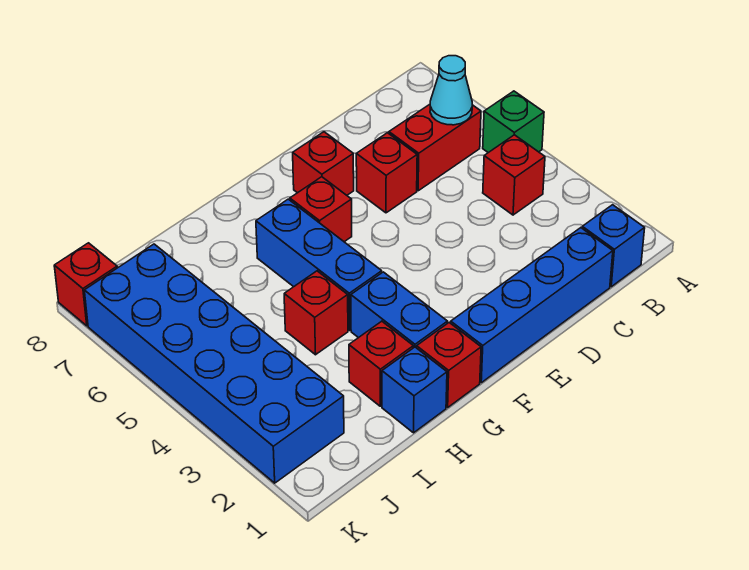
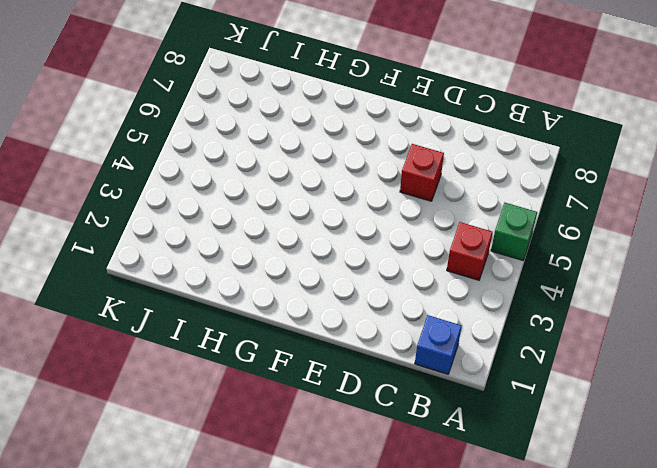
none -> red 1x2 brick [389,104,481,191]
none -> blue 1x4 brick [451,228,613,383]
none -> red 1x1 brick [293,132,354,195]

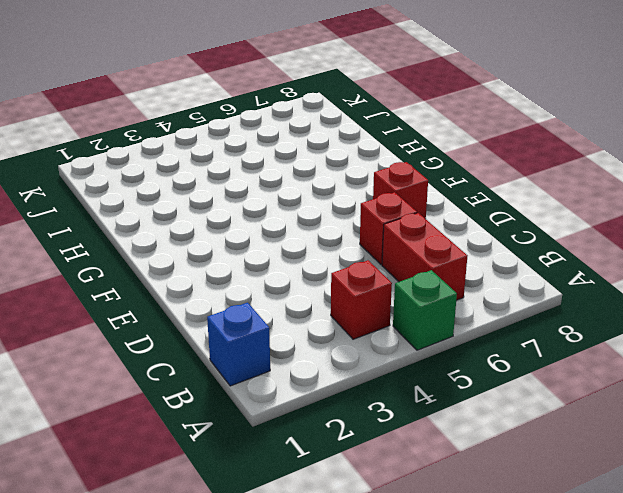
none -> blue 1x4 brick [451,228,613,383]
none -> red 1x1 brick [290,177,352,242]
none -> red 1x1 brick [417,323,481,407]

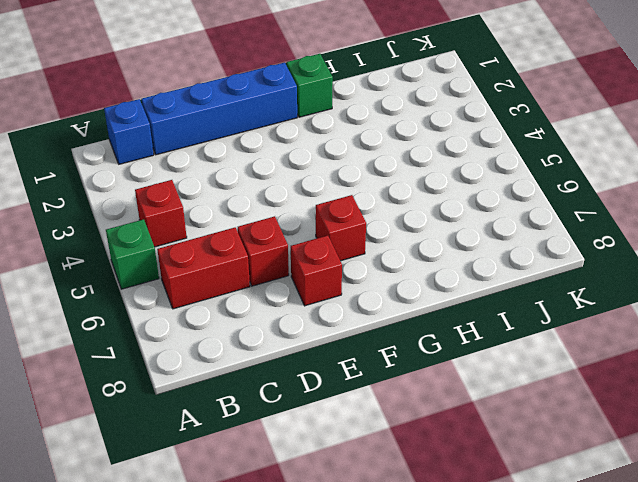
green 1x1 brick [287,54,333,117] -> red 1x1 brick [417,323,481,407]
none -> blue 1x2 brick [351,272,448,348]
none -> blue 1x3 brick [256,199,382,330]
none -> blue 1x1 brick [382,347,447,433]

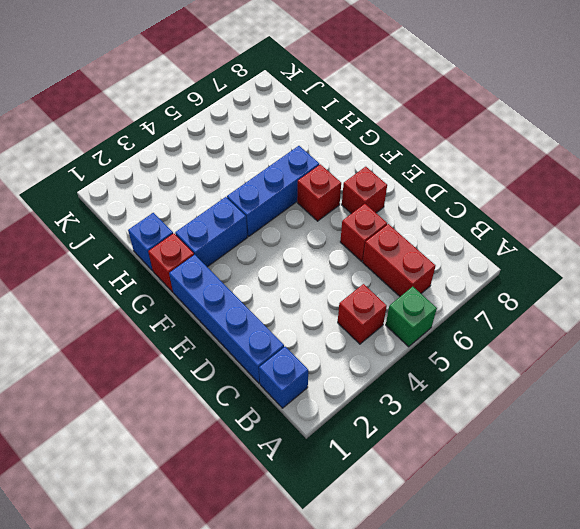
none -> red 1x1 brick [349,321,413,406]
none -> red 1x1 brick [284,271,348,355]
none -> blue 2x6 brick [84,244,344,483]

